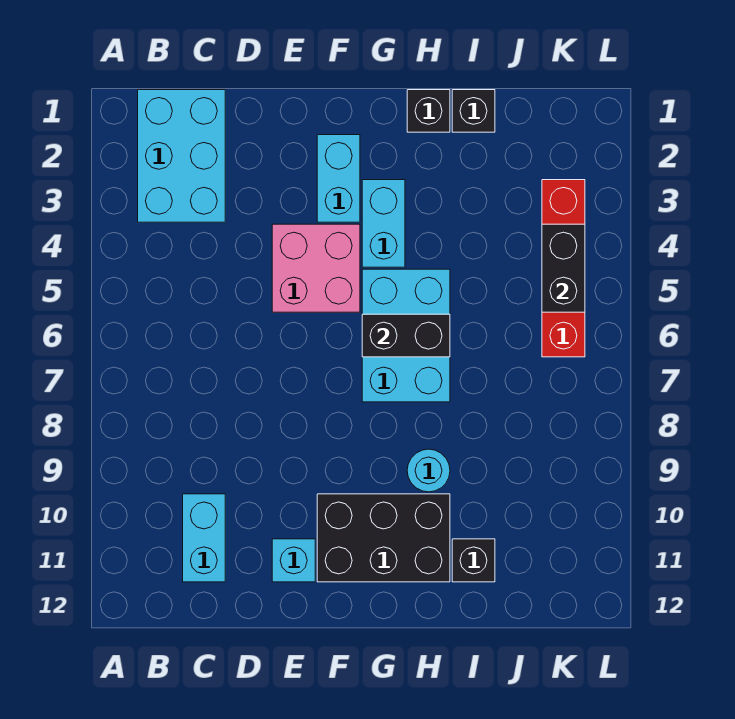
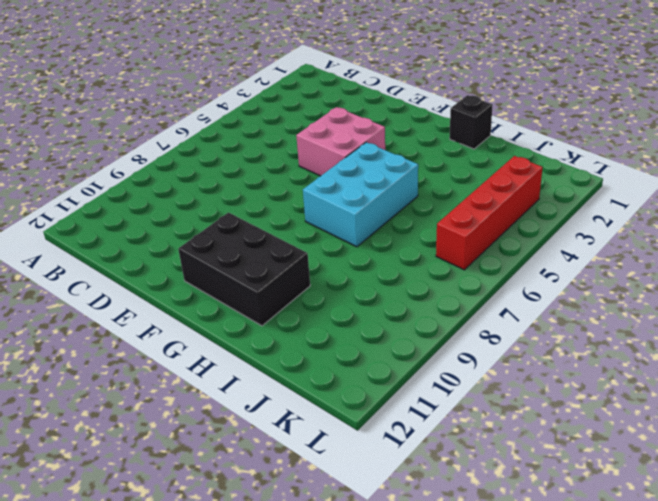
none -> cyan 2x3 brick [138,90,225,222]
none -> cyan 1x2 brick [183,494,225,582]
none -> cyan 1x1 brick [272,539,315,582]

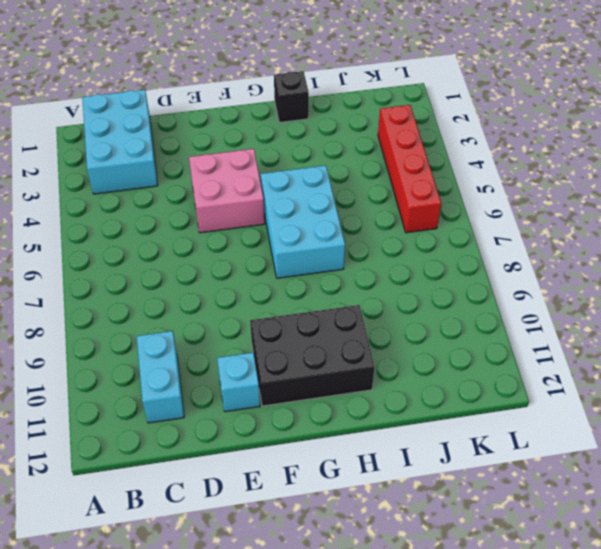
none -> cyan 1x2 brick [317,135,360,222]
none -> cyan 1x2 brick [362,180,405,267]
none -> cyan 1x1 round brick [407,449,450,492]

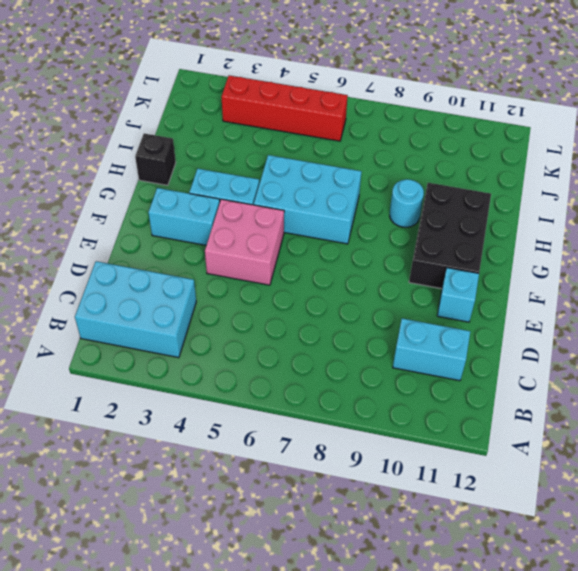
none -> black 1x1 brick [452,90,495,132]
none -> black 1x1 brick [452,539,495,582]
none -> black 1x2 brick [362,314,450,357]

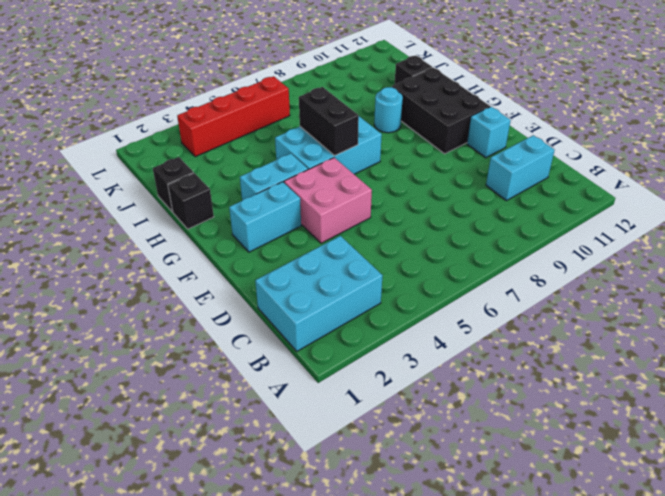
none -> black 1x2 brick [542,224,585,312]

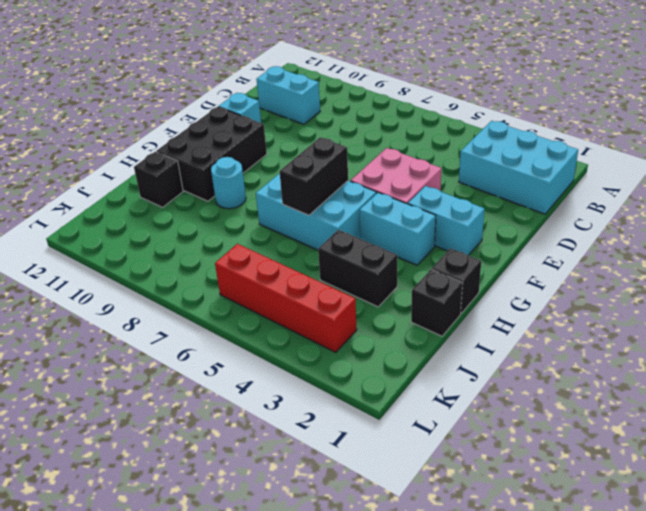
black 1x2 brick [318,230,397,307] -> black 1x2 brick moved to [542,224,585,312]

